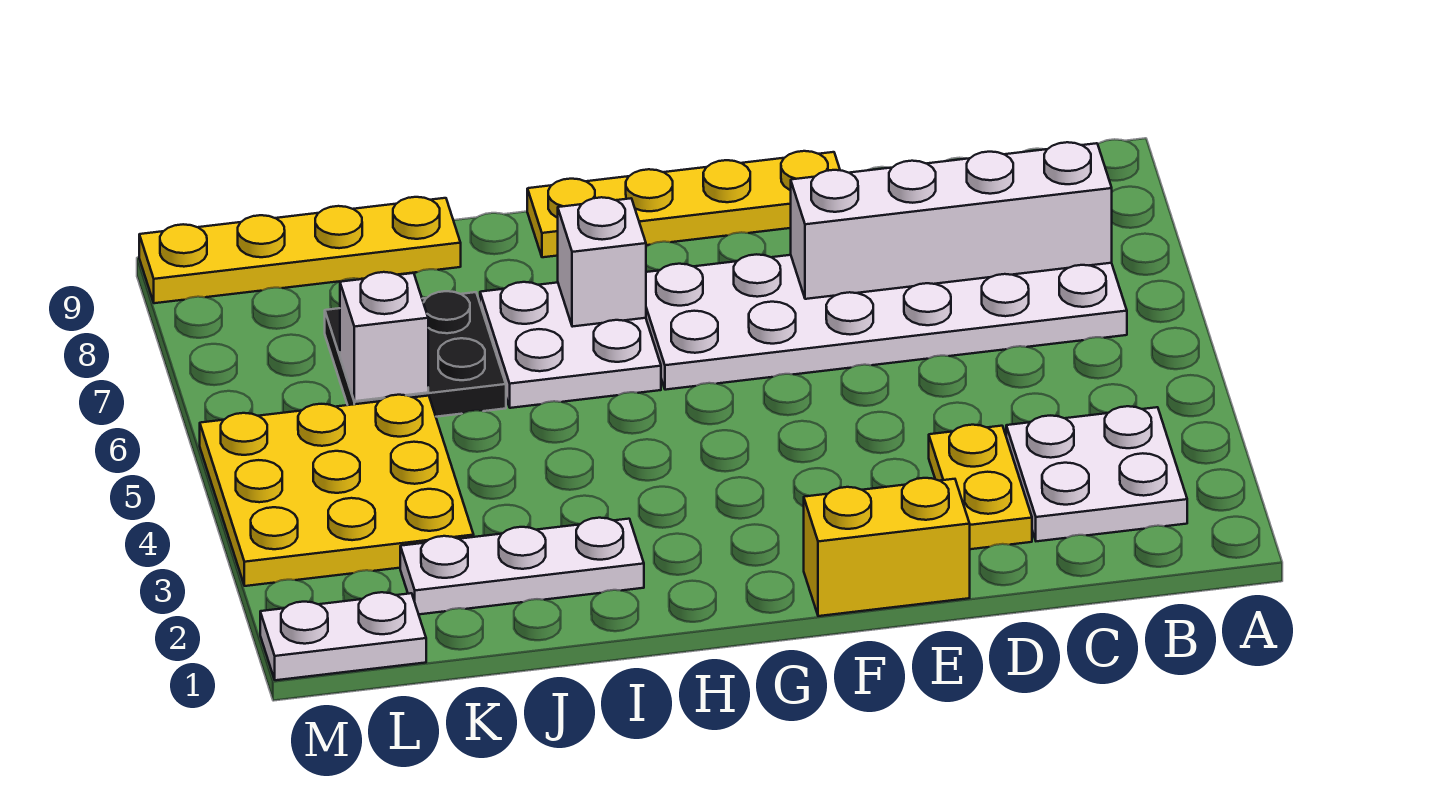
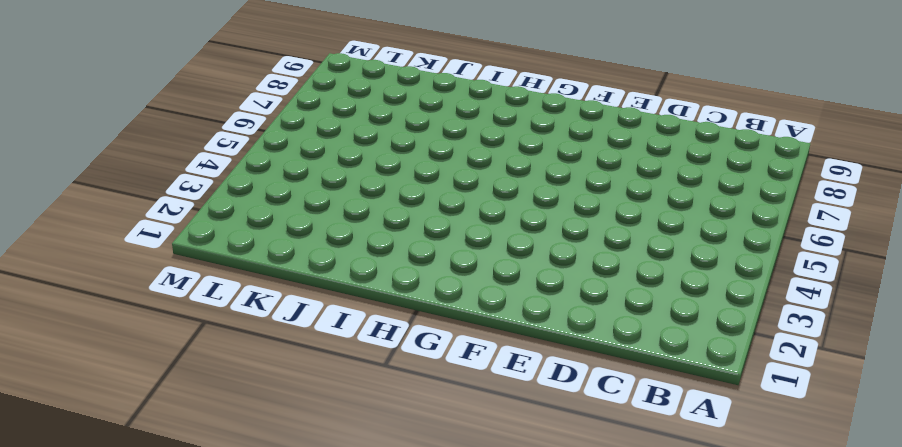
none -> white 2x2 plate [1006,406,1187,541]
none -> white 2x6 plate [646,254,1127,390]
none -> yellow 1x2 plate [929,425,1032,549]

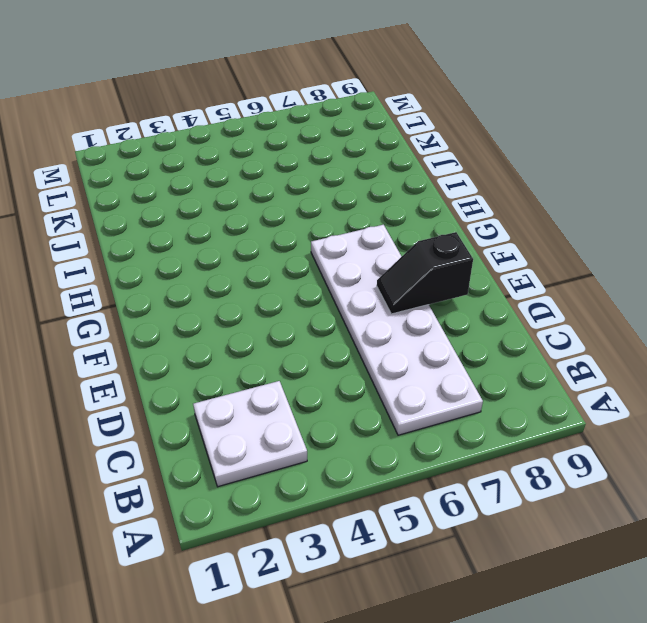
black 1x2 slope [377,232,473,314] -> white 1x4 brick [791,142,1112,299]
none -> yellow 1x2 plate [929,425,1032,549]
none -> yellow 1x2 brick [804,478,970,616]
none -> yellow 1x4 plate [527,151,840,257]

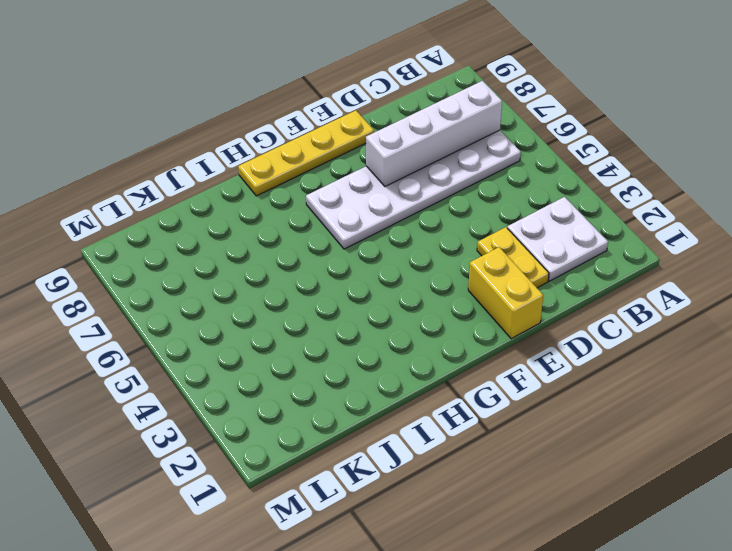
yellow 1x2 brick [468,247,543,339] -> yellow 1x2 brick turned to [804,478,970,616]
none -> white 2x2 plate [480,282,661,408]
none -> white 1x3 plate [400,518,644,614]
none -> black 2x2 plate [325,291,506,417]

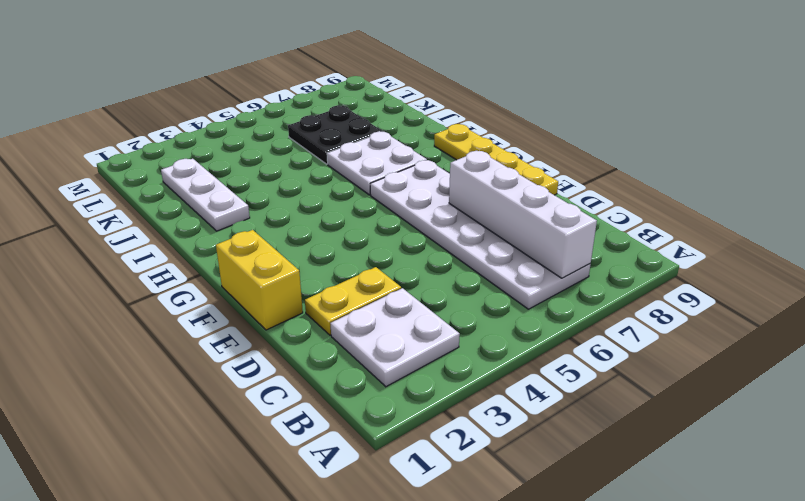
none -> yellow 1x4 plate [139,197,461,303]
none -> yellow 3x3 plate [200,395,474,586]
none -> white 1x2 plate [260,592,426,680]

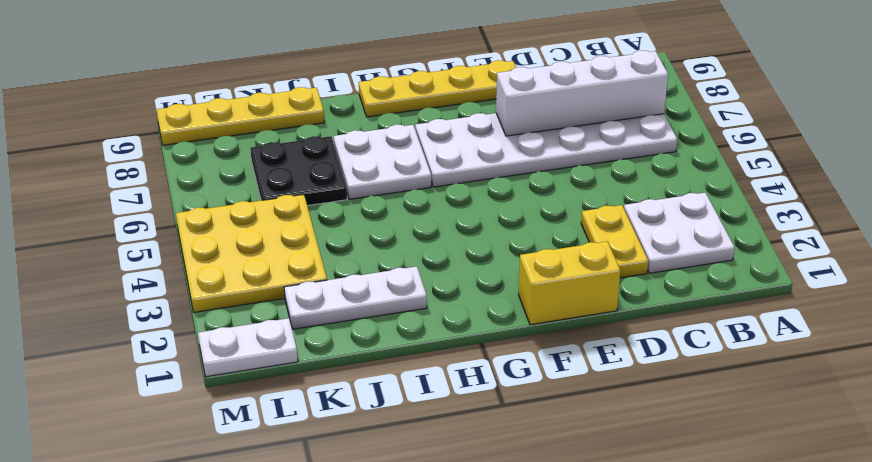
none -> white 1x1 brick [558,197,646,327]
none -> white 1x1 brick [340,272,428,401]

